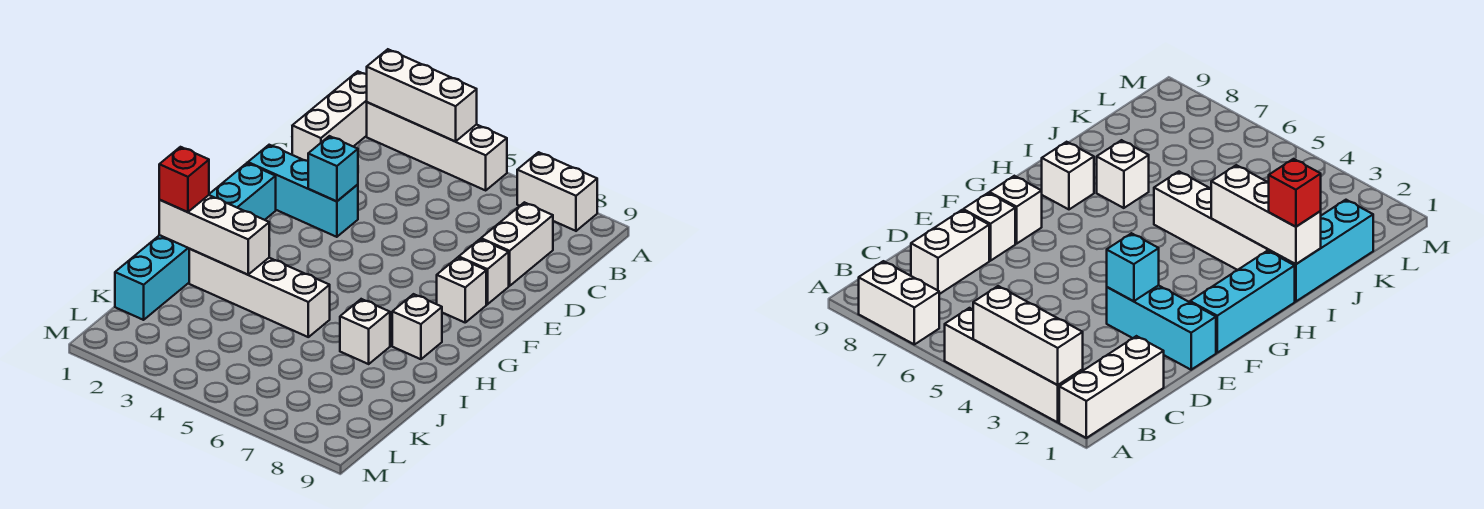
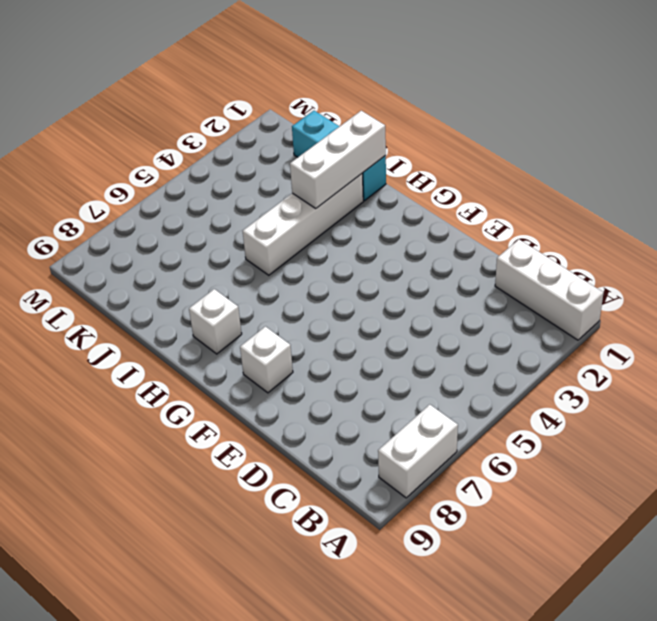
none -> white 1x4 brick [367,102,507,190]
none -> white 1x2 brick [481,202,553,286]
none -> cyan 1x3 brick [248,145,358,237]

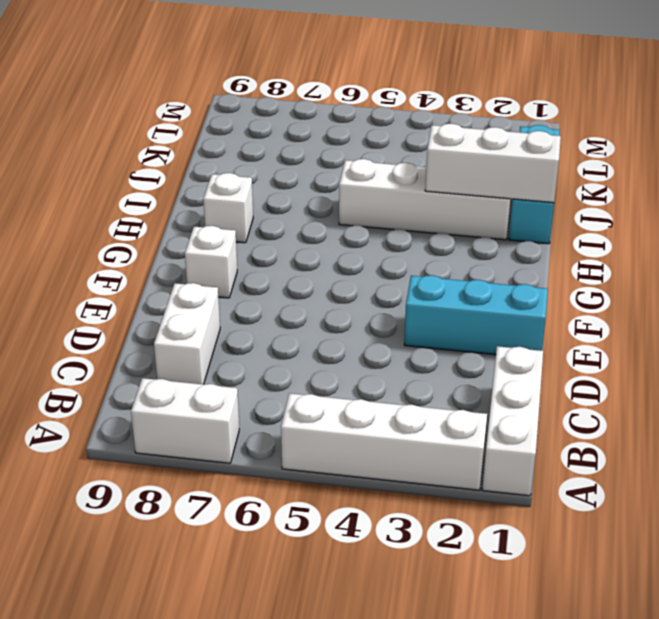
none -> white 1x1 brick [459,239,509,304]
none -> cyan 1x3 brick [209,163,276,220]
none -> white 1x1 brick [340,299,390,364]

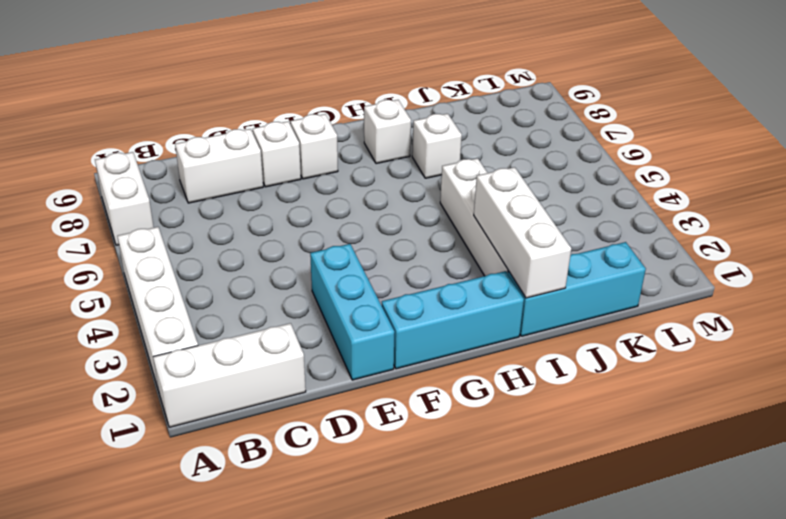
none -> white 1x3 brick [367,49,477,141]
none -> cyan 1x1 brick [308,136,358,201]
none -> red 1x1 brick [159,147,209,212]

